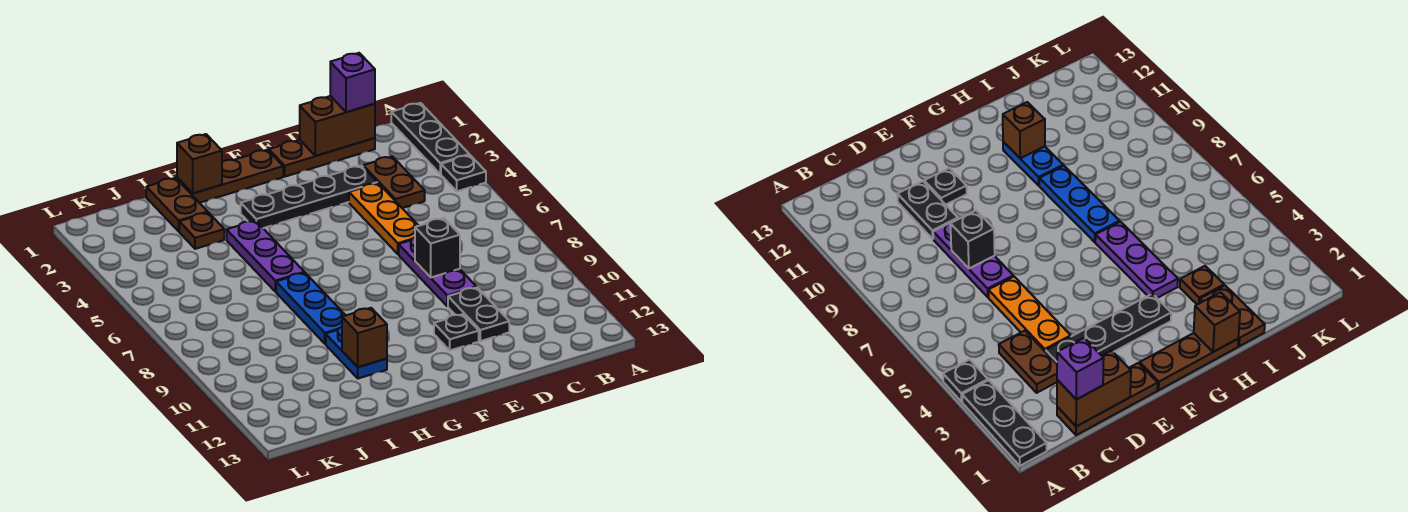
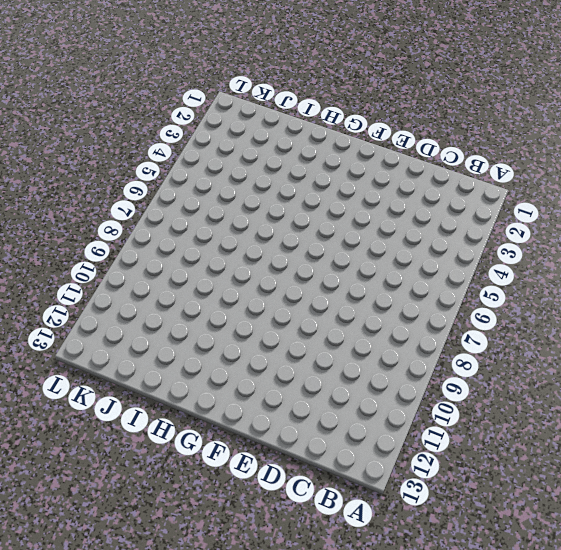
none -> black 1x3 plate [391,103,469,174]
none -> black 1x1 plate [441,155,486,191]
none -> brown 1x3 plate [269,138,375,177]

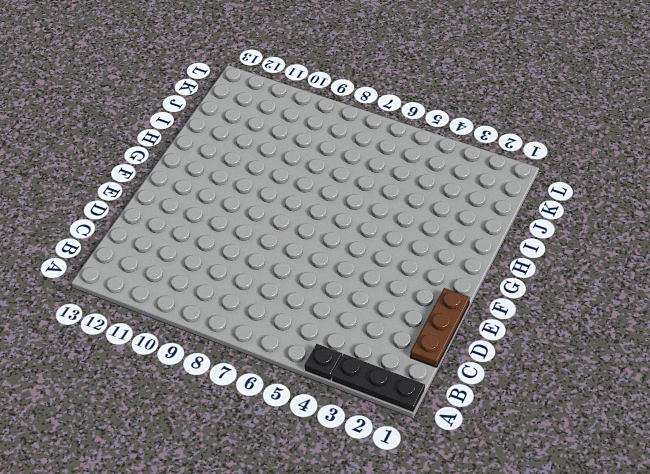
none -> brown 1x2 plate [363,156,425,208]
none -> black 1x4 plate [241,166,377,228]
none -> orange 1x3 plate [349,183,419,254]

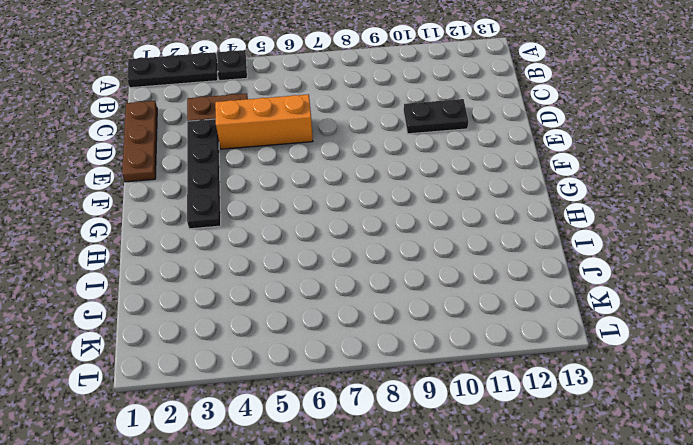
orange 1x3 brick [215,94,313,149] -> orange 1x3 plate [349,183,419,254]
none -> purple 1x3 plate [399,237,476,306]
none -> black 1x1 plate [434,314,479,350]
none -> brown 1x3 plate [177,150,283,203]

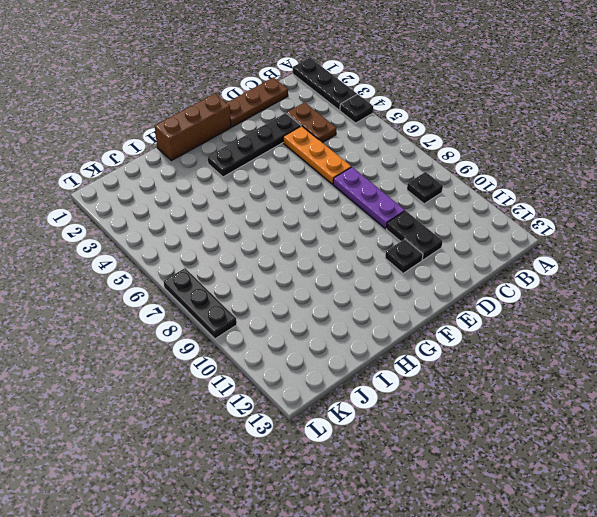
black 1x1 plate [407,172,443,204] -> none
brown 1x3 brick [155,94,231,161] -> brown 1x3 plate [177,150,283,203]
black 1x3 plate [163,268,237,339] -> none
none -> purple 1x3 plate [227,221,304,292]
none -> blue 1x3 plate [276,273,346,344]
none -> blue 1x2 plate [326,327,387,378]

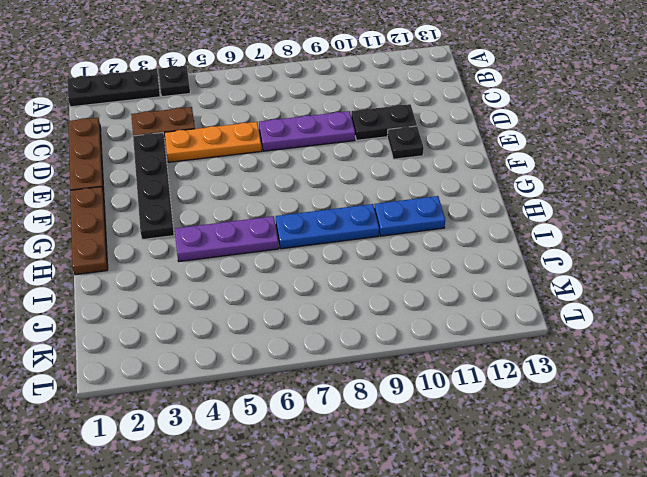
none -> brown 1x2 plate [146,178,208,231]
none -> brown 1x1 plate [179,213,224,249]
none -> brown 1x2 brick [300,96,375,156]

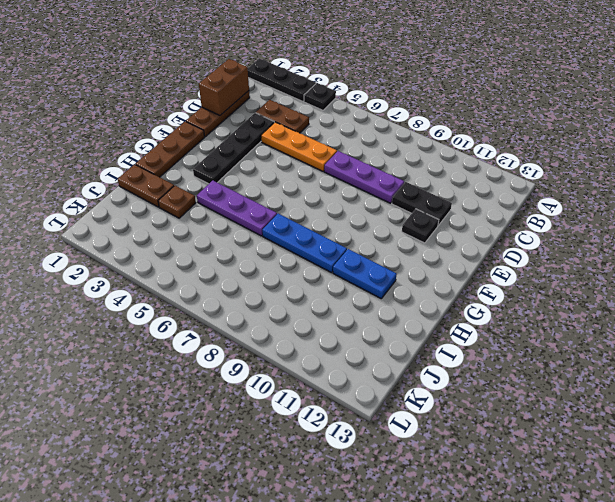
none -> black 1x1 brick [415,218,460,277]
none -> brown 1x1 brick [177,134,222,193]
none -> brown 1x1 brick [342,308,387,367]

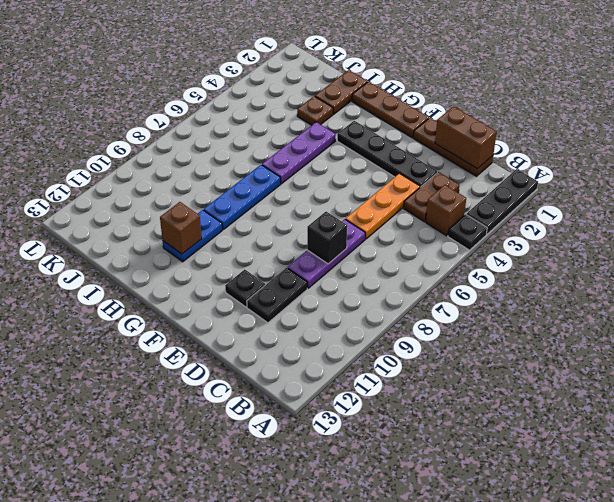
brown 1x1 brick [426,185,466,236] -> brown 1x1 brick moved to [177,134,222,193]
none -> purple 1x1 brick [330,53,375,112]

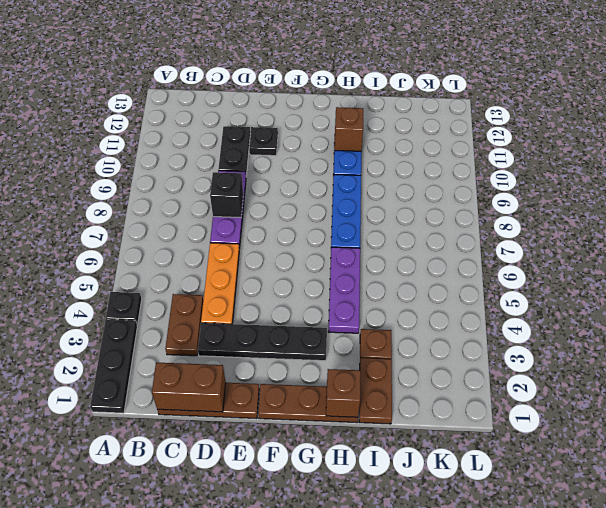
none -> purple 1x1 brick [330,53,375,112]

